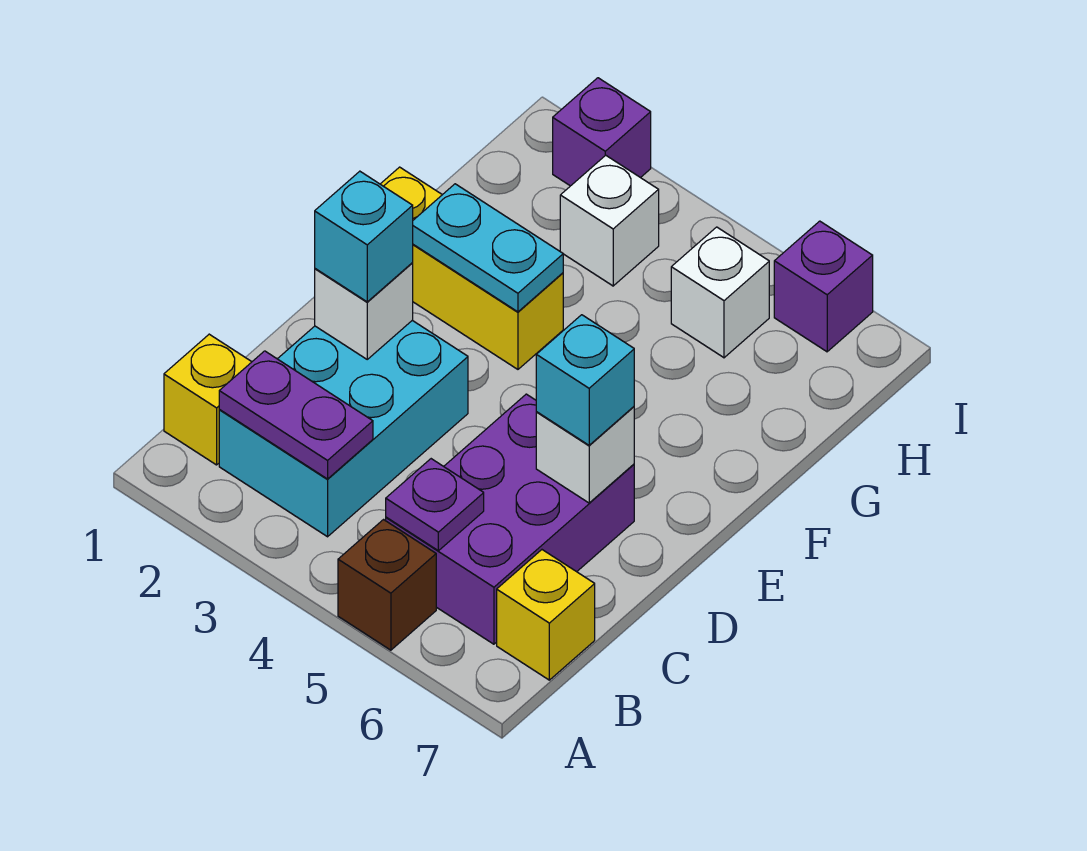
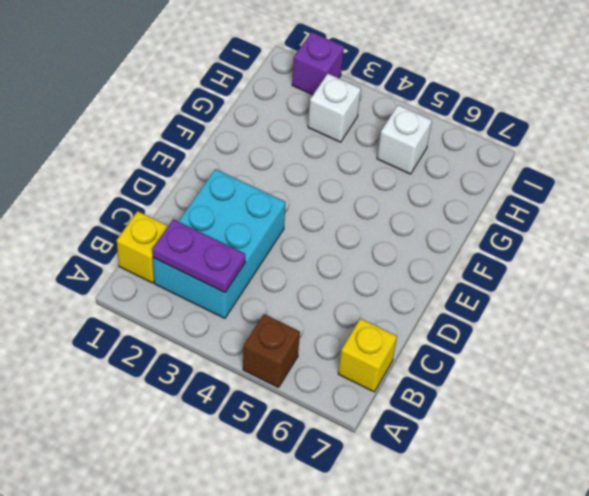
none -> purple 2x3 brick [386,394,634,644]
none -> yellow 1x3 brick [381,167,563,369]
none -> purple 1x1 brick [774,221,873,352]

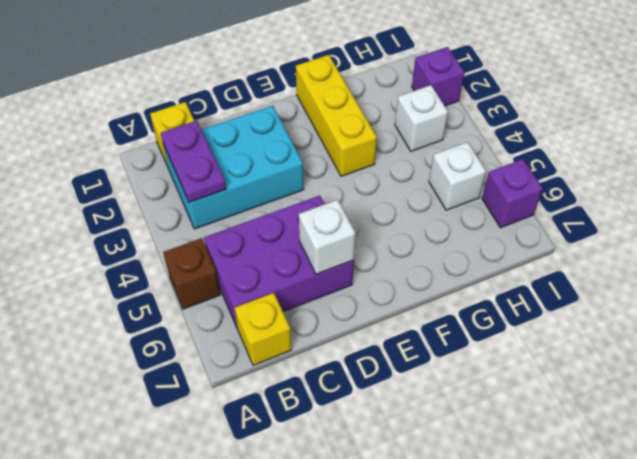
none -> purple 1x1 plate [386,459,484,551]
none -> white 1x1 brick [315,263,413,359]
none -> cyan 1x2 plate [413,184,563,312]

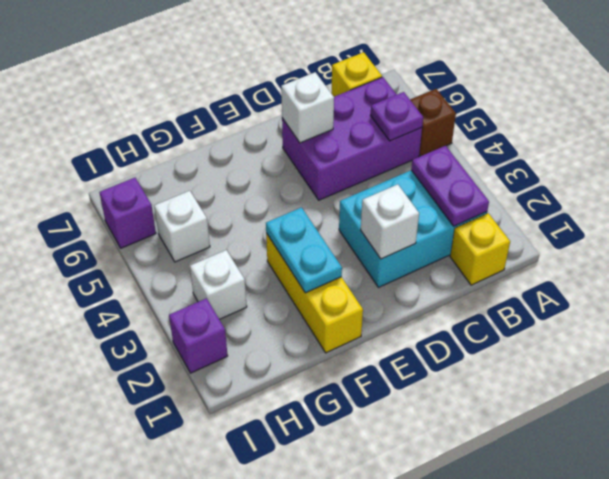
none -> cyan 1x1 brick [315,171,413,302]
none -> cyan 1x1 brick [536,315,634,445]

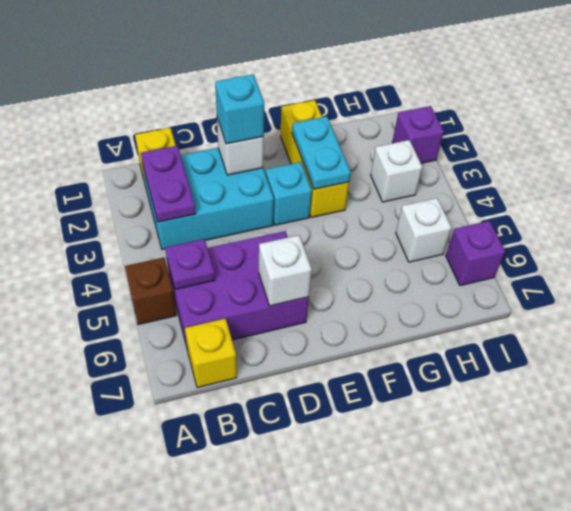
cyan 1x1 brick [265,162,312,225] -> cyan 1x1 brick moved to [536,315,634,445]

